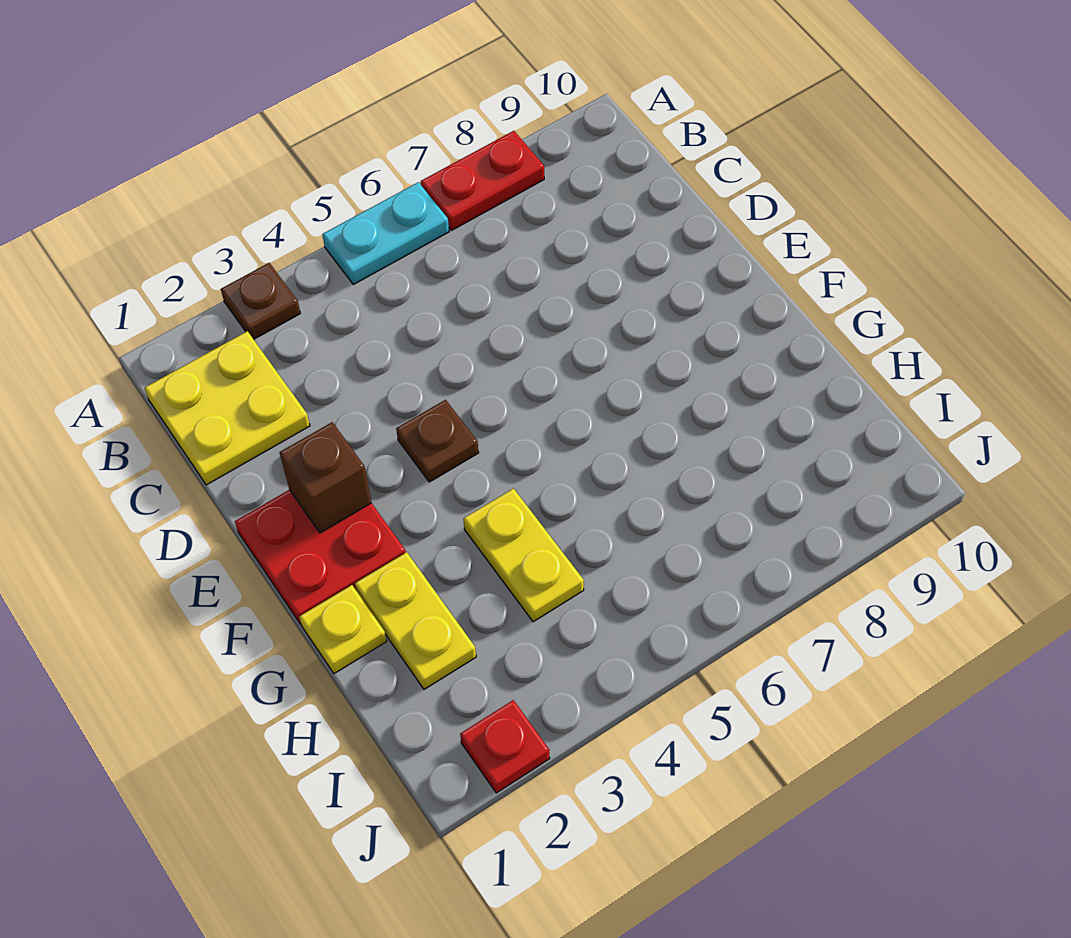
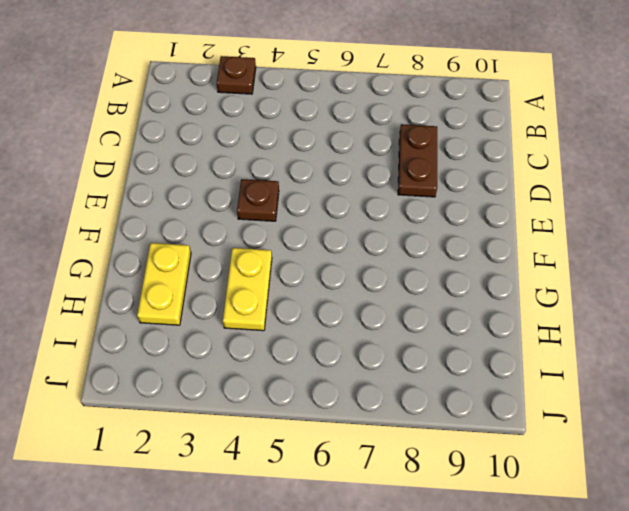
brown 1x2 plate [398,124,437,197] -> none
none -> cyan 1x2 plate [322,182,449,284]
none -> red 1x2 plate [421,131,544,230]

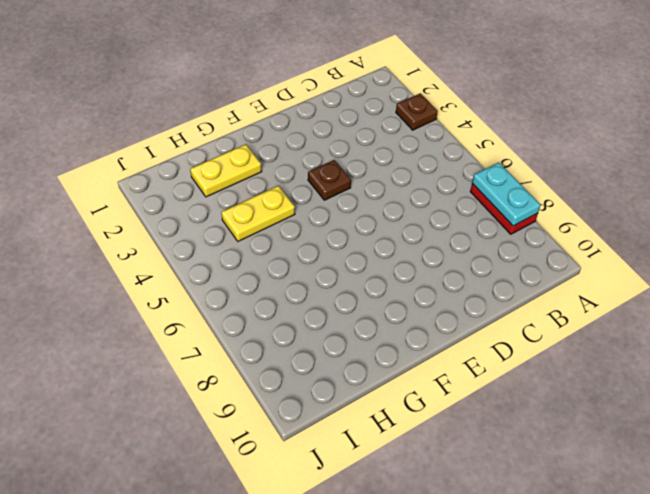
cyan 1x2 plate [472,162,541,226] -> cyan 1x2 plate moved to [322,182,449,284]
none -> yellow 2x2 plate [145,331,310,485]
none -> red 2x2 plate [235,490,406,624]

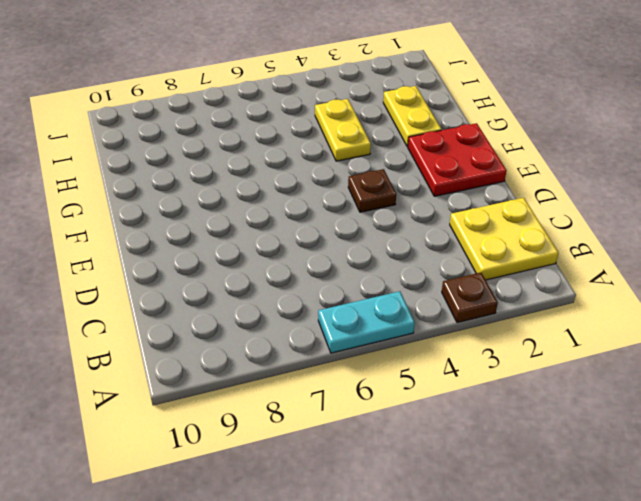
none -> red 1x2 plate [421,131,544,230]
none -> yellow 1x1 plate [299,585,387,673]

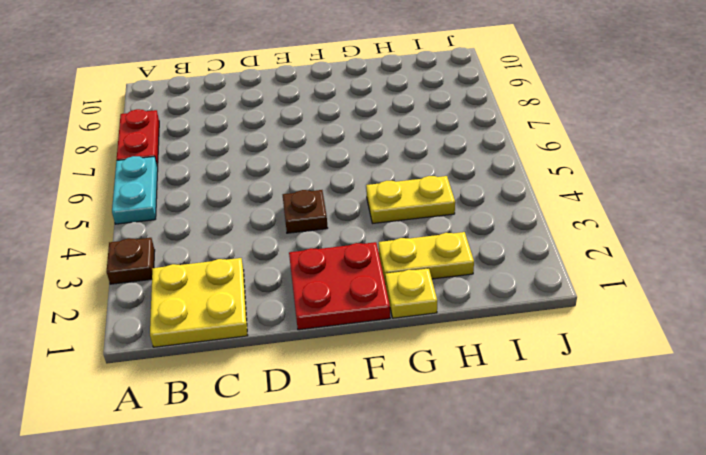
none -> red 1x1 plate [460,700,550,793]
none -> brown 1x1 brick [279,422,372,533]

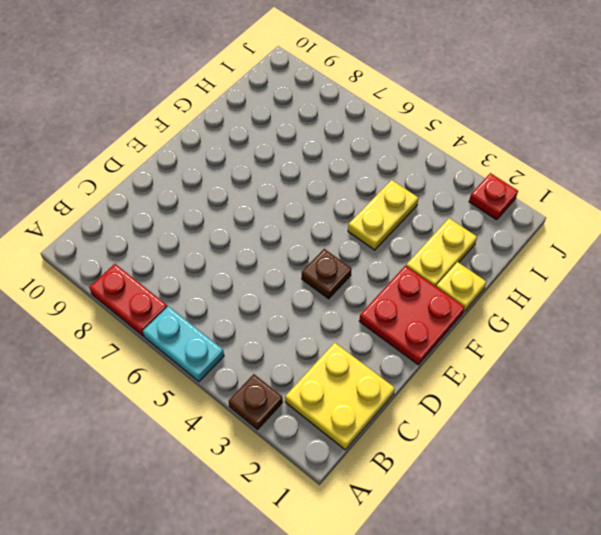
none -> brown 1x1 brick [279,422,372,533]

